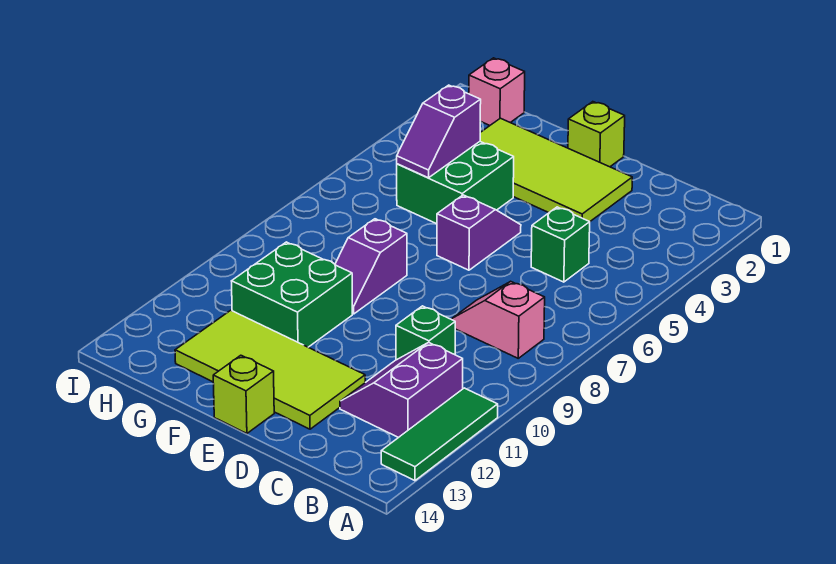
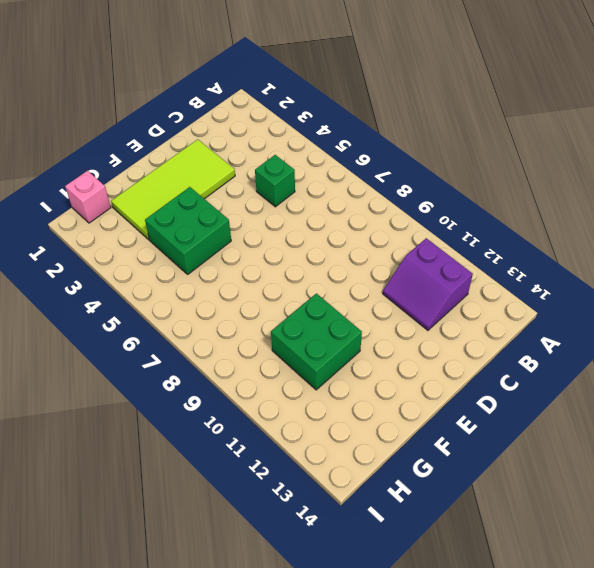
none -> green 1x3 tile [381,388,498,481]
none -> pink 1x2 slope [451,281,545,358]
none -> green 1x1 brick [396,306,455,360]

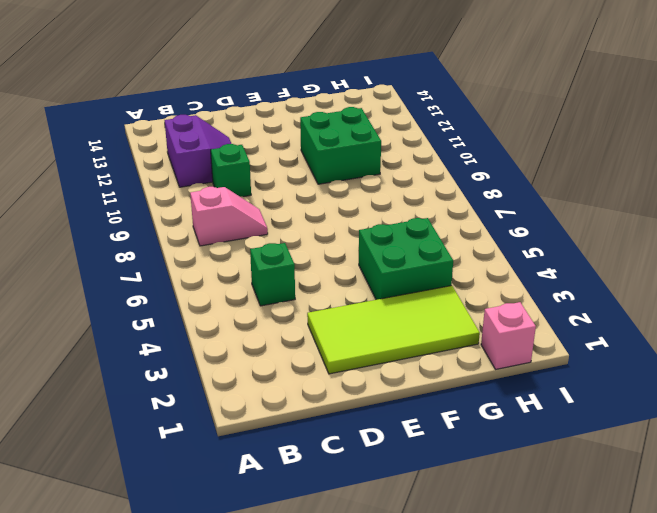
none -> green 1x3 tile [381,388,498,481]
none -> lime 2x4 tile [175,310,365,429]
none -> lime 1x1 brick [568,102,625,167]

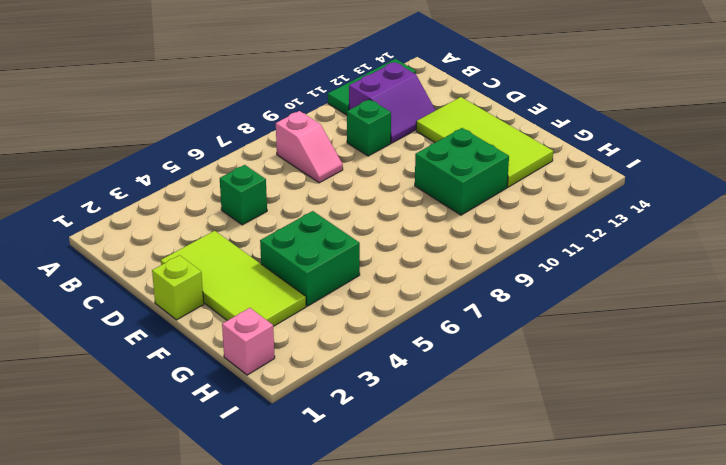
none -> purple 1x2 slope [437,195,521,270]
none -> lime 1x1 brick [213,355,274,433]
none -> purple 1x2 slope [335,219,407,314]

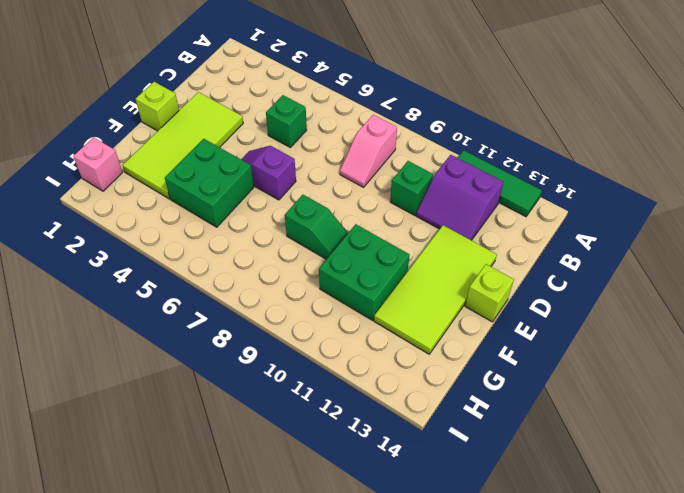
green 1x2 slope [285,195,348,259] -> purple 1x2 slope [335,219,407,314]
none -> purple 1x2 slope [397,85,481,178]

